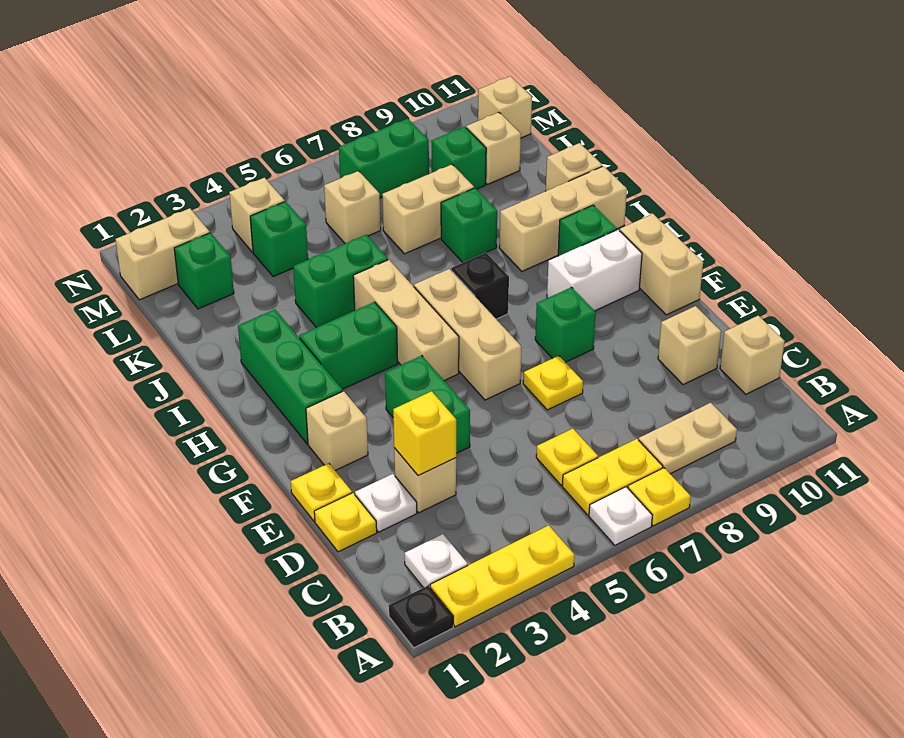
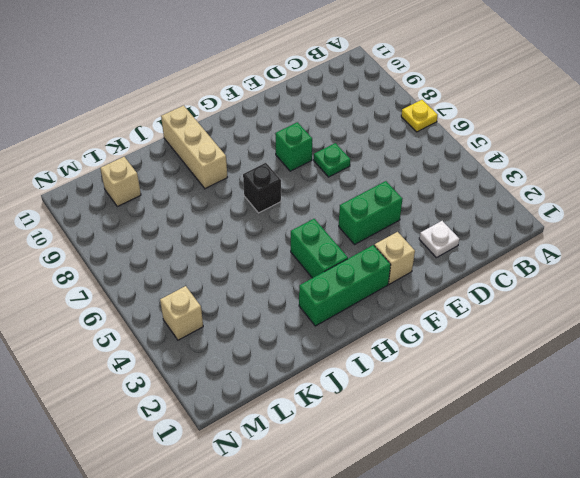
green 1x1 plate [314,143,350,177] -> yellow 1x1 plate [523,356,583,410]
none -> black 1x1 plate [389,586,453,648]
none -> yellow 1x3 plate [430,525,575,627]
none -> white 1x1 plate [589,487,652,545]
none -> white 1x1 plate [404,534,468,588]

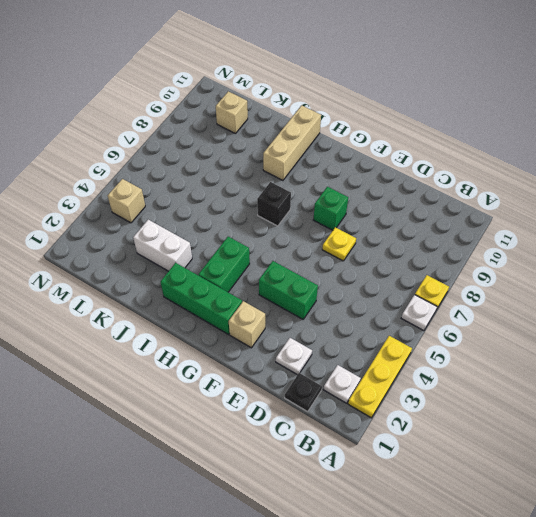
black 1x1 plate [285,373,322,412] -> black 1x1 plate moved to [389,586,453,648]
white 1x2 brick [133,220,192,271] -> white 1x2 brick turned to [547,230,642,311]
none -> yellow 1x2 plate [562,439,663,515]
none -> tan 1x2 plate [639,403,737,474]
none -> yellow 1x1 plate [536,429,598,485]
none -> tan 1x1 brick [720,316,785,394]

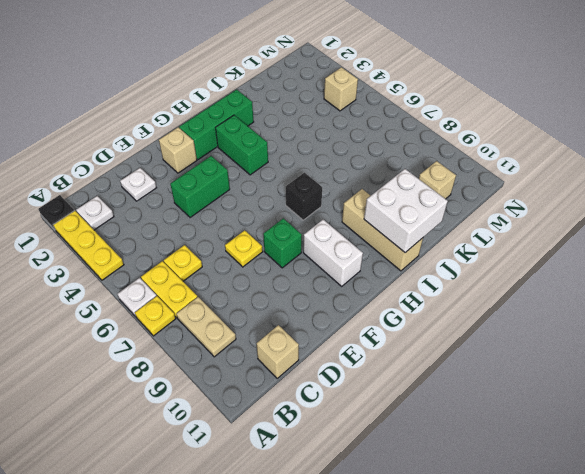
white 2x2 brick [364,169,448,253] -> none
none -> yellow 1x1 plate [314,493,377,552]
none -> tan 1x1 brick [394,448,456,513]
none -> tan 1x1 brick [658,306,721,385]
none -> yellow 1x1 plate [291,463,352,521]

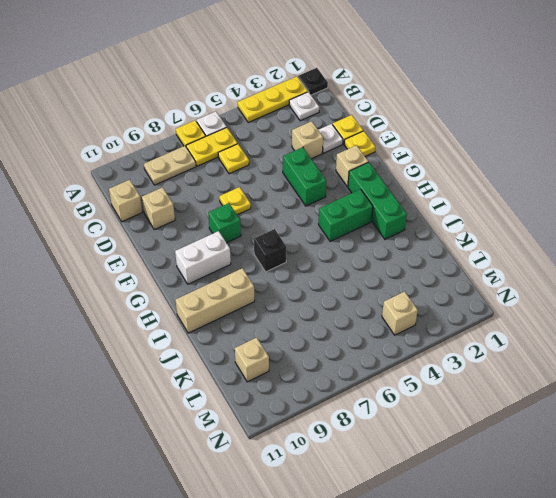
none -> tan 1x3 brick [414,269,521,400]
none -> tan 1x2 brick [620,214,703,315]
none -> tan 1x3 brick [353,260,459,380]
none -> green 1x1 brick [558,205,617,256]

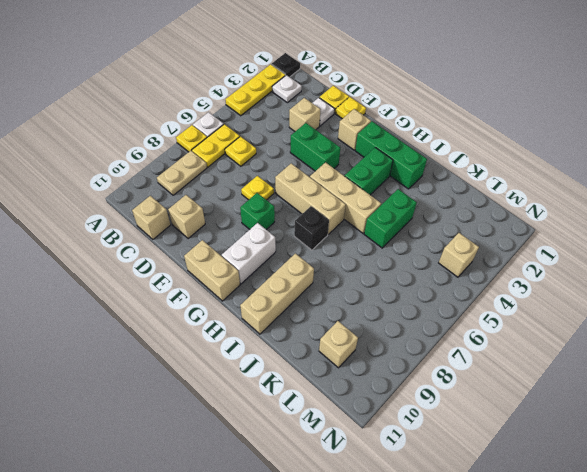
none -> green 1x1 brick [558,205,617,256]
none -> green 1x1 brick [441,188,497,262]
none -> tan 1x1 brick [546,143,602,191]
none -> tan 1x2 brick [382,165,474,254]

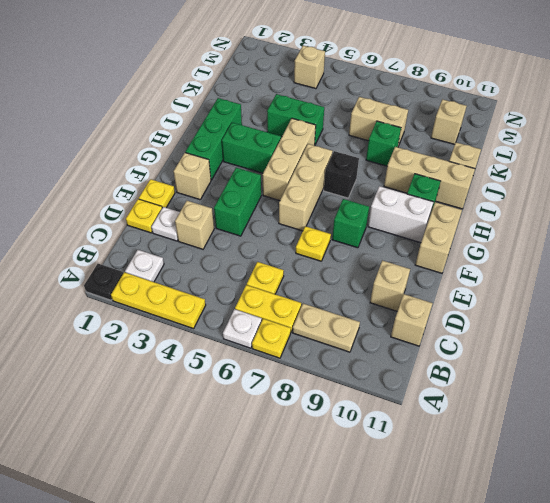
none -> green 1x1 brick [174,233,234,309]
none -> green 1x1 brick [250,202,308,277]
none -> tan 1x1 brick [324,171,381,244]
none -> green 1x1 brick [431,127,486,189]

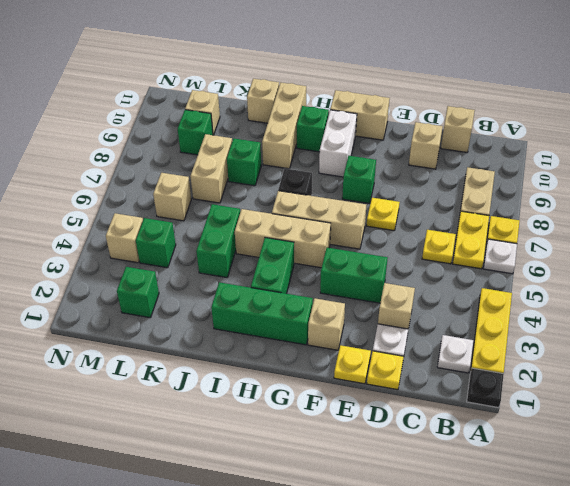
none -> tan 1x2 brick [115,208,210,300]
none -> green 1x2 brick [339,119,429,198]
none -> tan 1x1 brick [478,76,532,138]
none -> yellow 1x1 brick [393,391,456,475]

